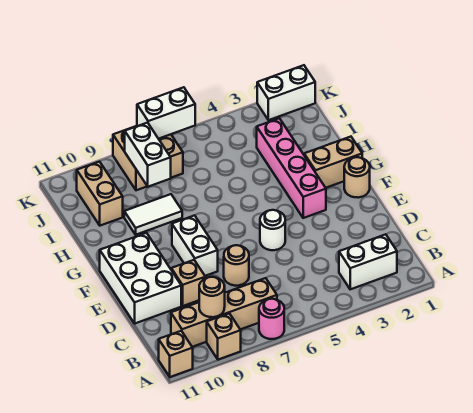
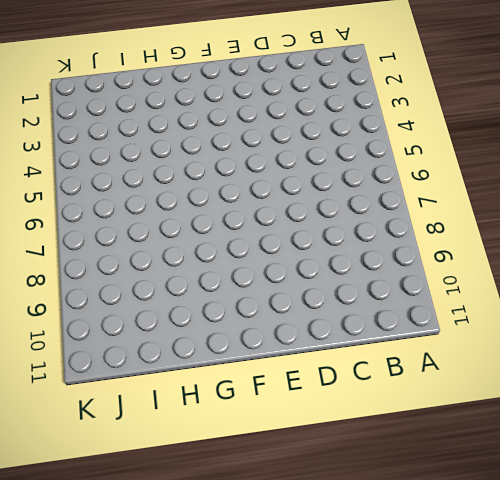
none -> pink 1x1 round brick [259,299,284,339]
none -> tan 1x1 brick [207,313,241,360]
none -> tan 1x1 brick [159,331,193,377]

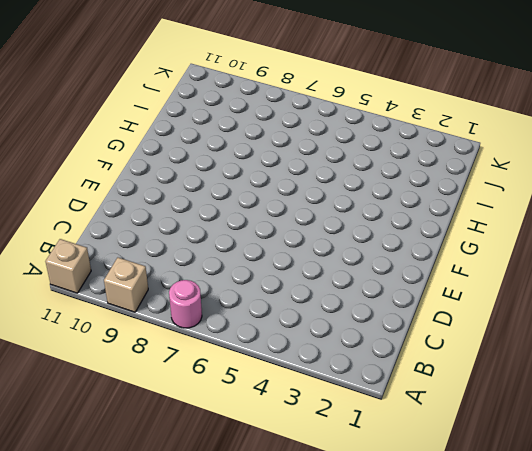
none -> white 1x2 brick [339,234,397,289]
none -> tan 1x4 brick [171,278,277,347]
none -> tan 1x1 round brick [224,245,249,286]

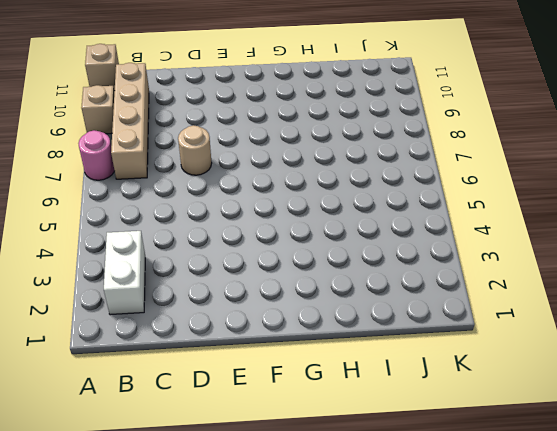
none -> tan 1x1 brick [171,260,205,306]
none -> white 2x3 brick [100,233,181,323]
none -> white 1x1 round brick [260,210,285,250]

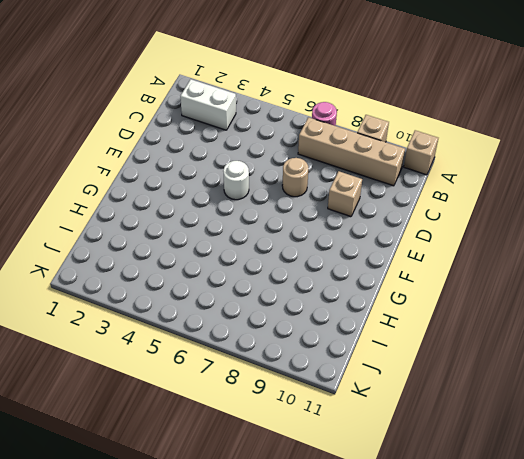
none -> white 2x3 brick [100,233,181,323]
none -> white 1x2 brick [172,215,218,276]
none -> tan 1x1 round brick [344,157,370,198]

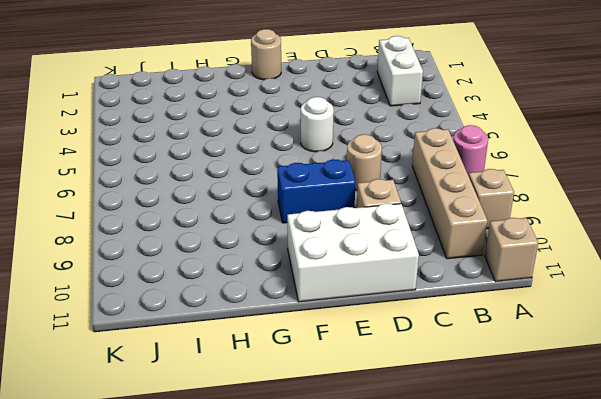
blue 1x2 brick [277,159,356,223] -> white 1x2 brick [172,215,218,276]
none -> pink 1x4 brick [257,118,326,218]
none -> tan 1x2 brick [304,137,362,188]
none -> white 1x2 tile [124,194,182,235]

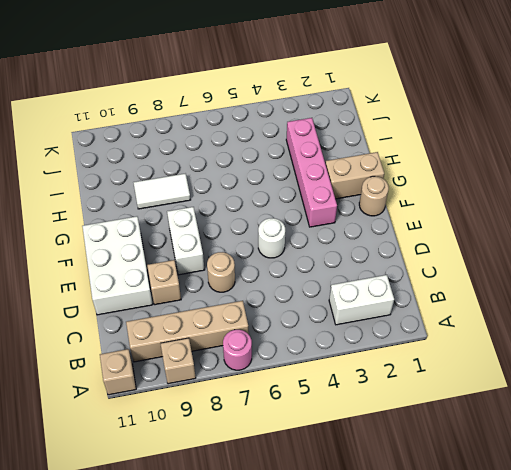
none -> tan 1x2 brick [77,162,123,226]
none -> tan 2x2 brick [113,126,183,190]
none -> white 1x2 brick [257,65,315,120]

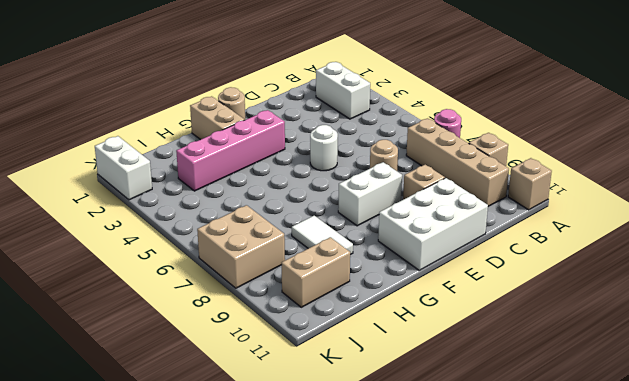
none -> tan 1x1 round brick [199,277,225,317]
none -> white 1x2 brick [125,123,171,187]
none -> white 1x2 brick [137,87,195,139]

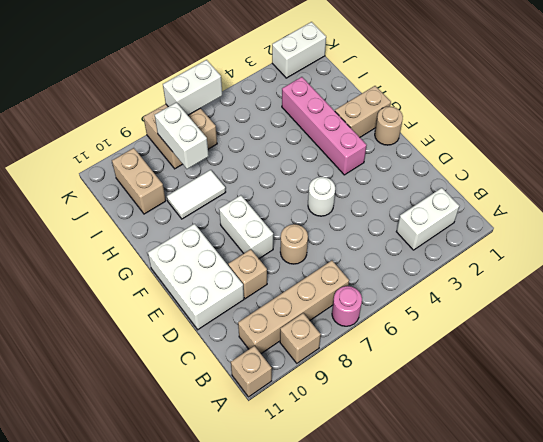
none -> tan 1x1 round brick [199,277,225,317]

